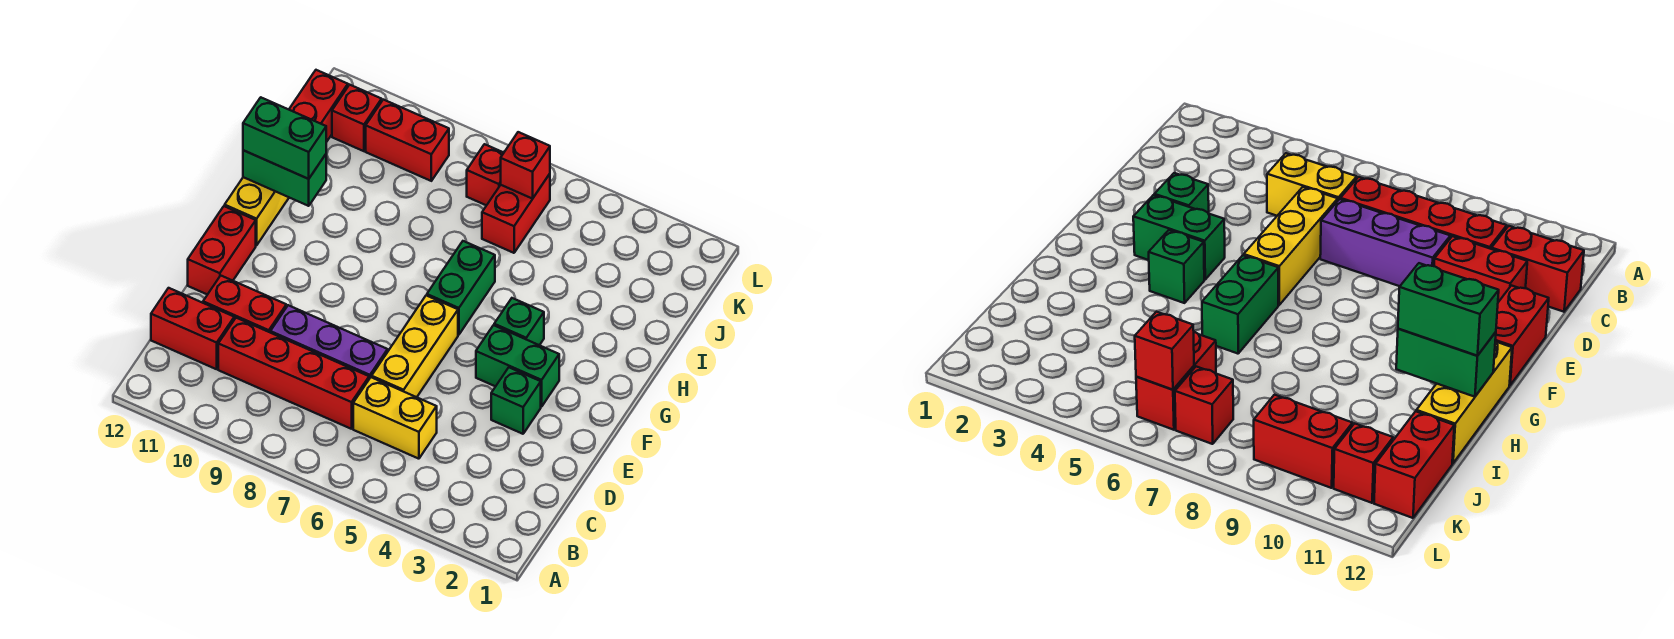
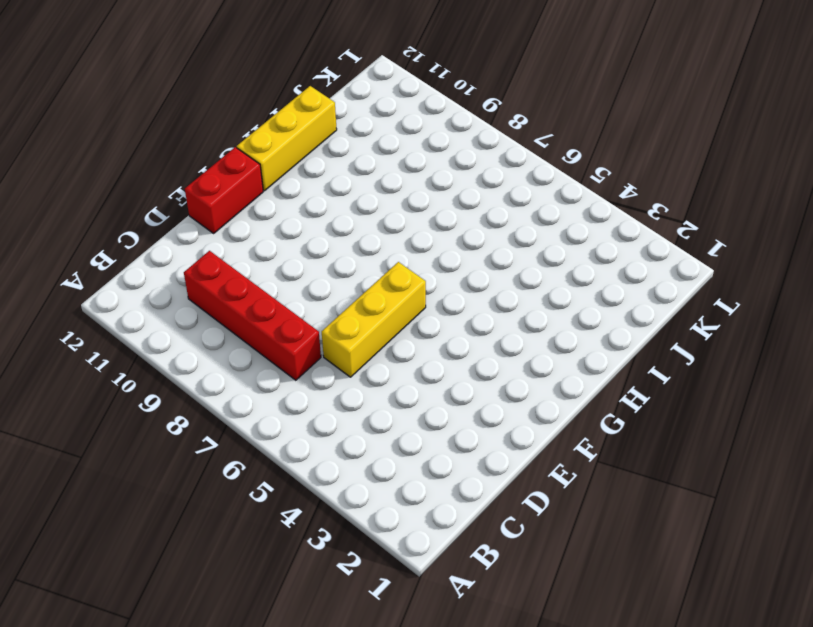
none -> yellow 1x2 brick [353,377,437,459]
none -> red 1x2 brick [151,288,234,369]
none -> purple 1x3 brick [270,305,388,379]

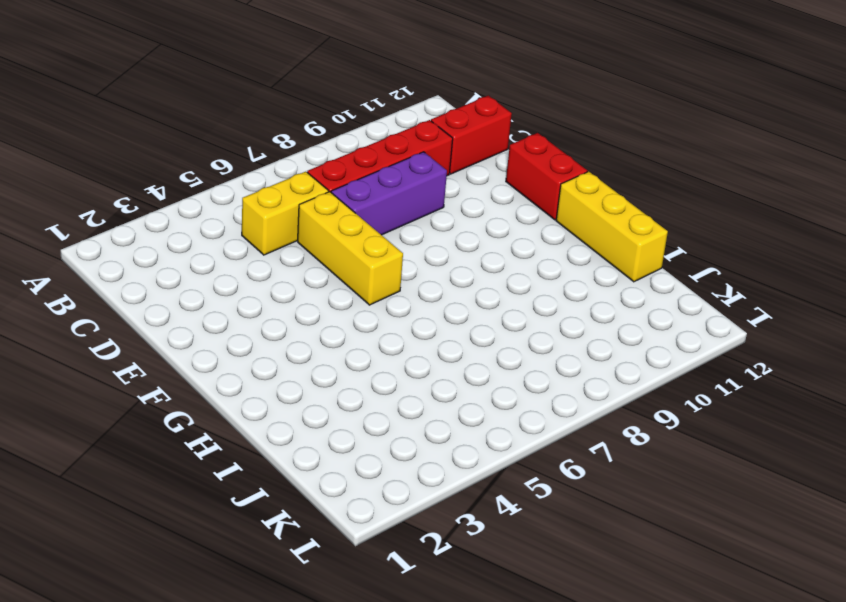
none -> red 1x2 brick [203,276,286,332]
none -> green 1x1 brick [491,368,541,434]
none -> green 1x2 brick [476,325,559,407]

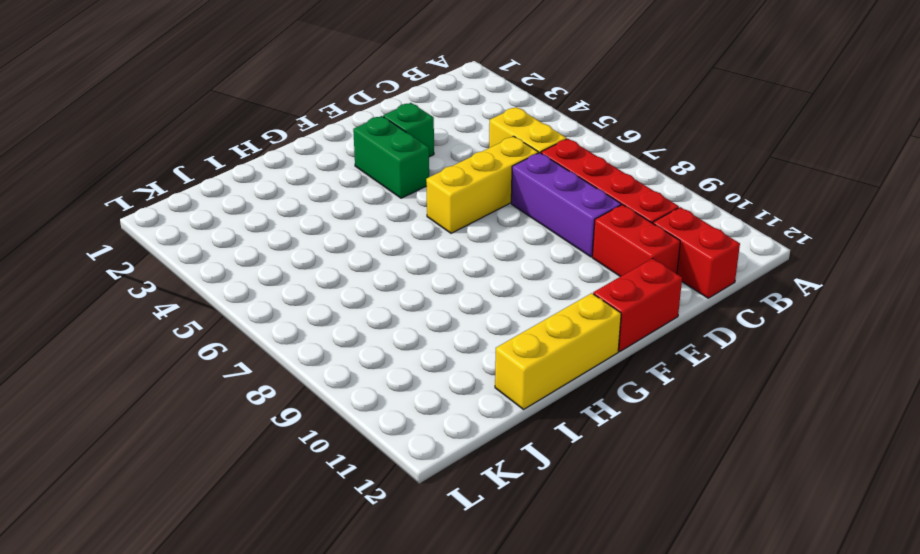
none -> green 1x1 brick [494,298,544,345]
none -> green 1x2 brick [427,241,495,335]
none -> red 1x2 brick [482,174,550,253]

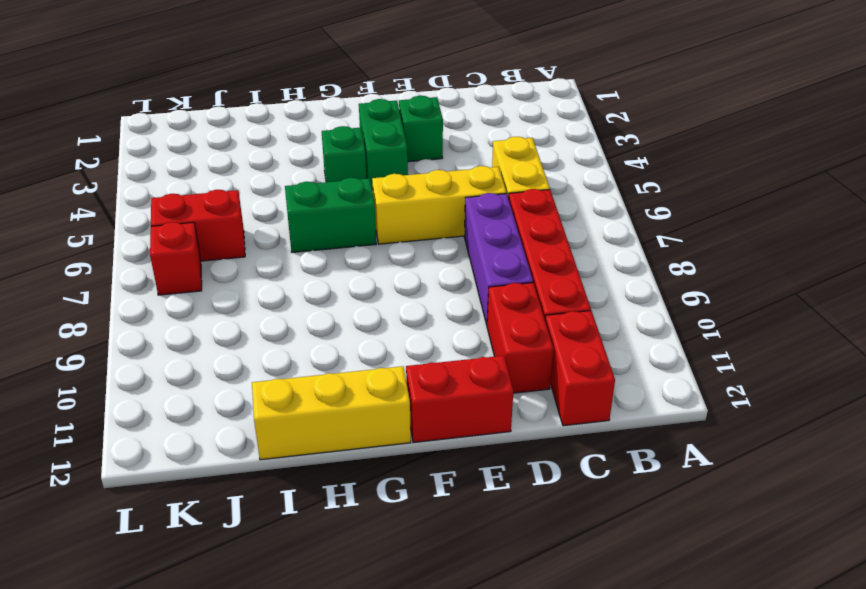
none -> red 1x2 brick [289,70,348,142]
none -> red 1x2 brick [366,100,449,181]
none -> red 1x1 brick [332,85,382,151]

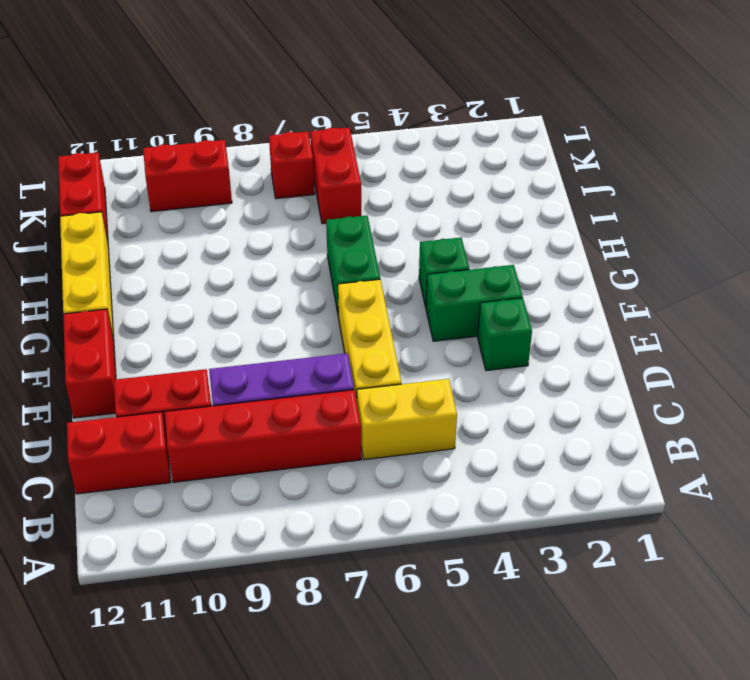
none -> red 1x1 brick [332,85,382,151]
none -> green 1x2 brick [243,150,326,206]
none -> red 1x1 brick [501,132,550,199]

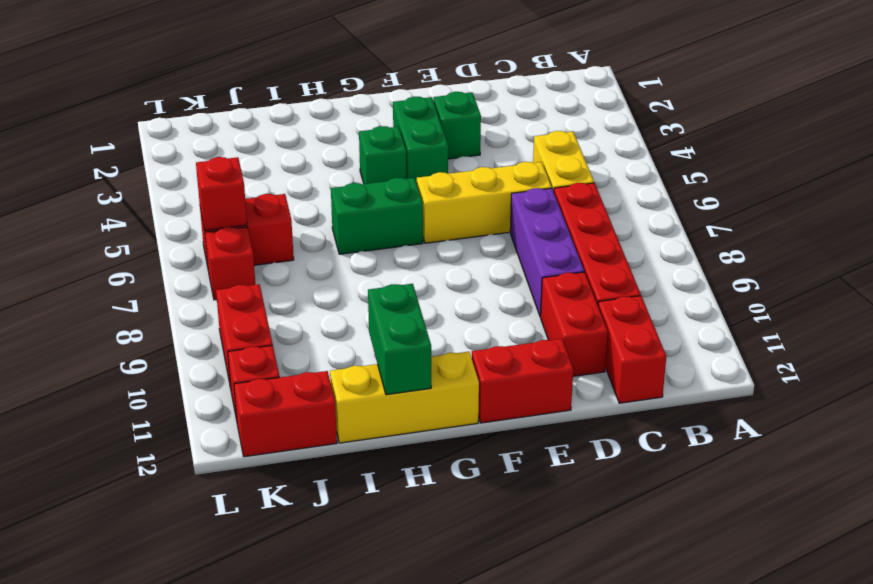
none -> green 1x2 brick [243,97,326,179]

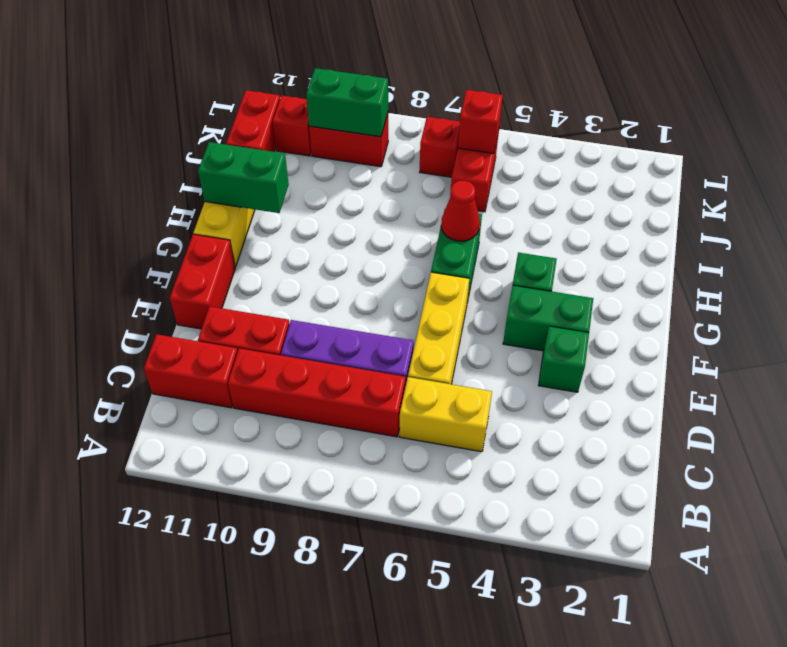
red 1x1 cone [441,181,480,241] -> none
green 1x2 brick [306,68,388,137] -> green 1x2 brick moved to [243,97,326,179]

